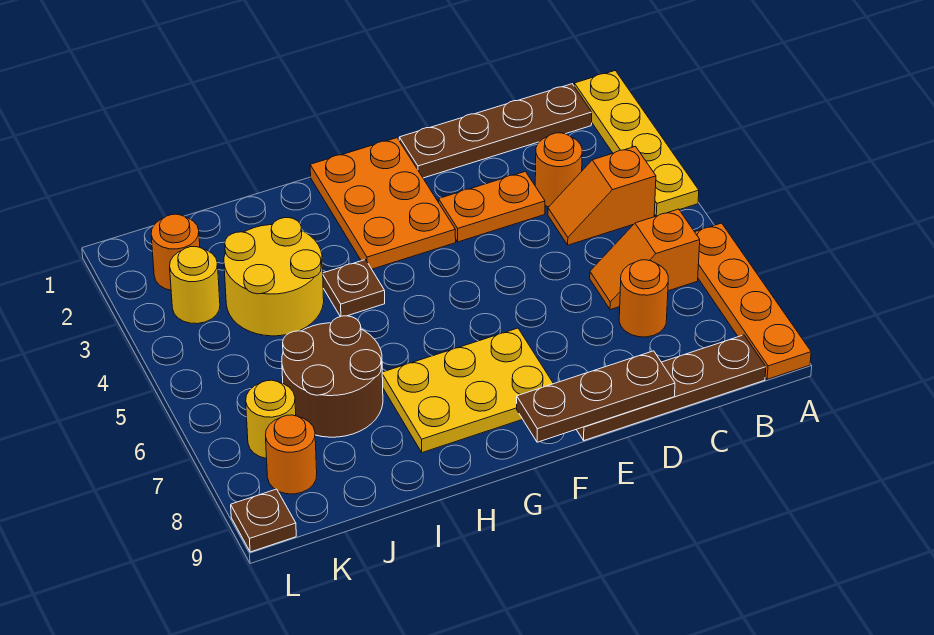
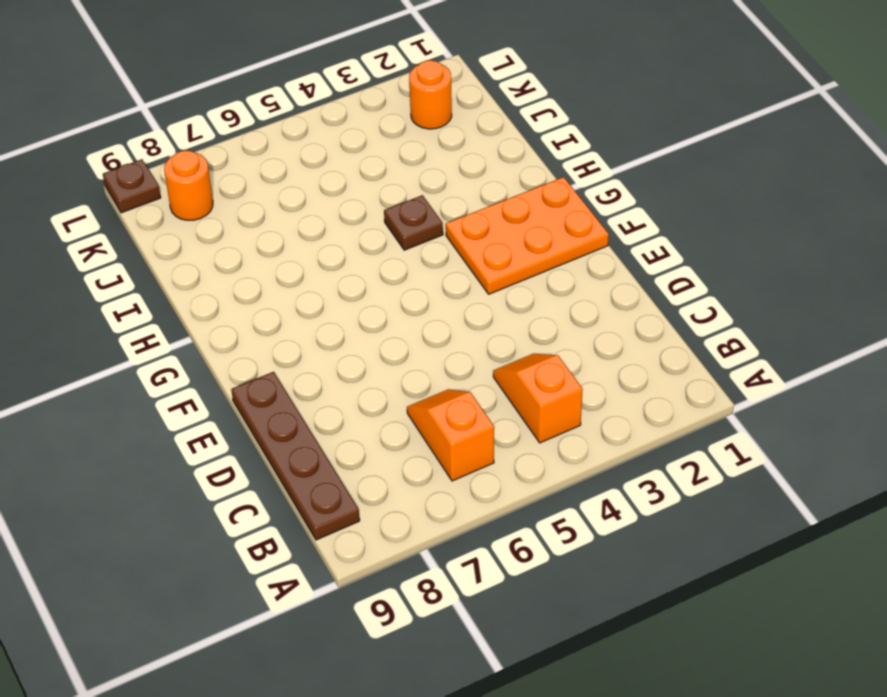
none -> yellow 1x4 plate [574,71,699,216]
none -> orange 1x4 plate [695,223,811,379]
none -> brown 1x4 plate [399,84,592,178]

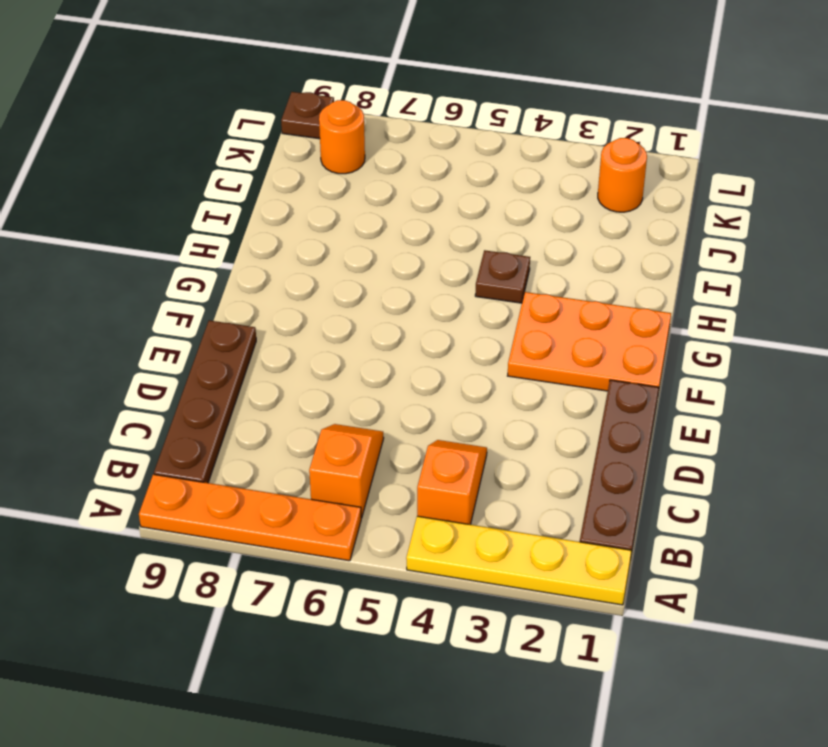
none -> orange 1x1 round brick [535,133,582,207]
none -> orange 1x1 round brick [619,260,668,337]
none -> orange 1x2 plate [439,171,545,242]

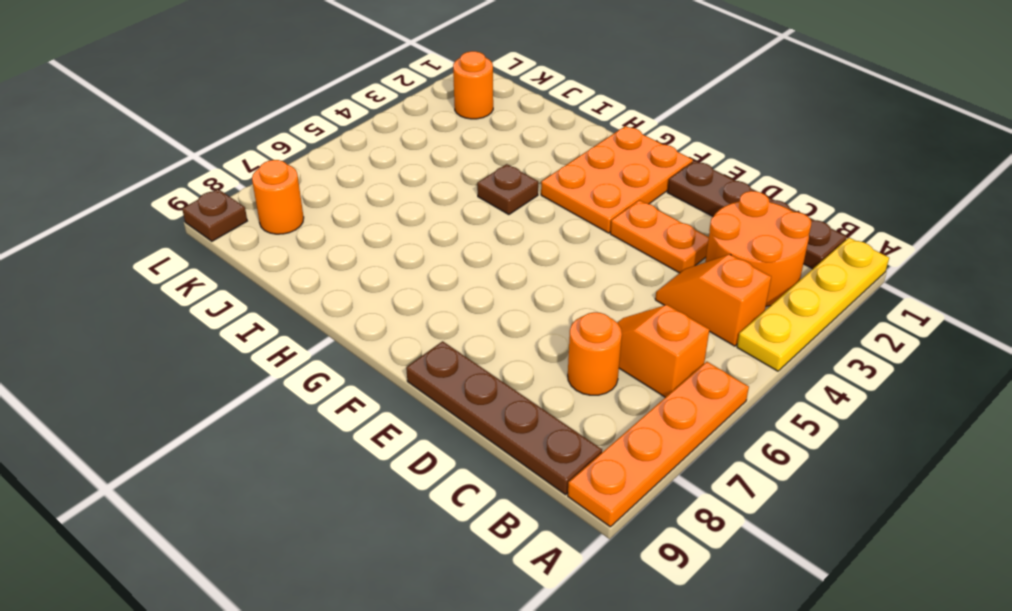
orange 2x2 round brick [705,191,812,306] -> orange 1x1 round brick [535,133,582,207]
none -> yellow 2x3 plate [382,328,553,453]
none -> yellow 2x2 round brick [224,218,324,336]
none -> brown 2x2 round brick [282,316,383,437]

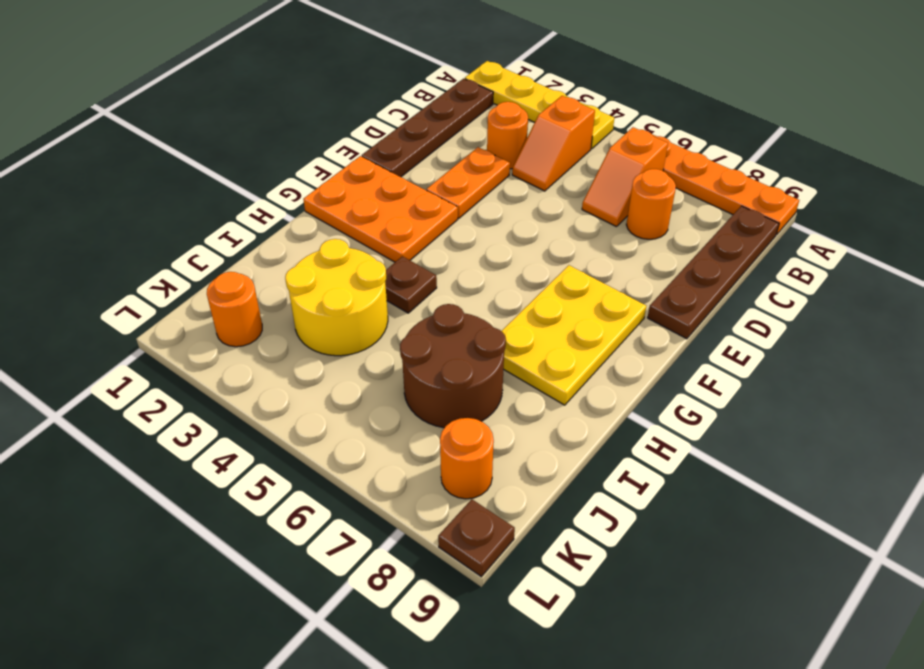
none -> yellow 1x1 round brick [170,247,220,324]
none -> yellow 1x1 round brick [246,380,296,459]
none -> brown 1x3 plate [517,351,675,442]

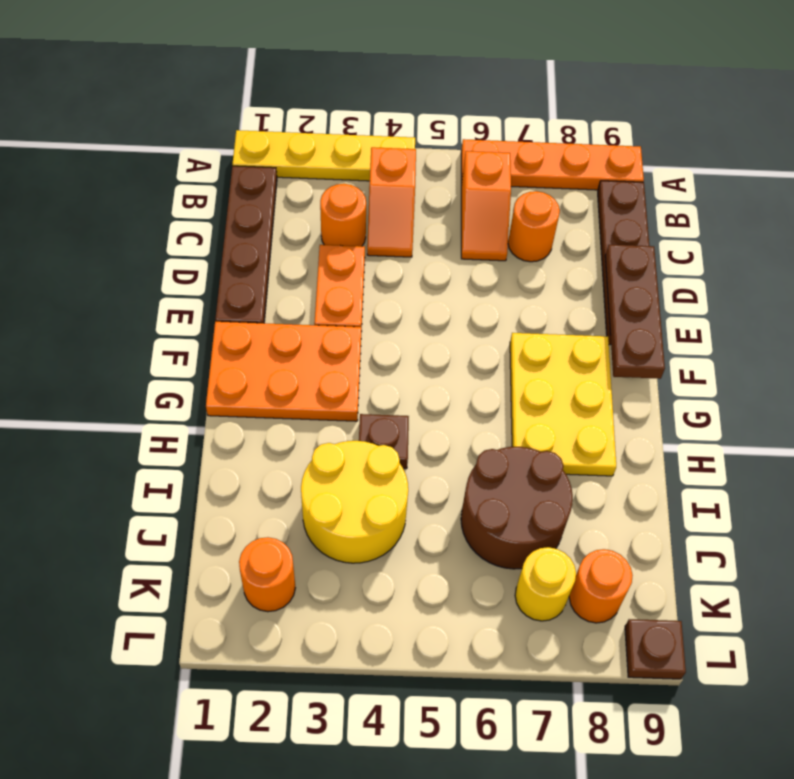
none -> yellow 1x1 round brick [170,247,220,324]

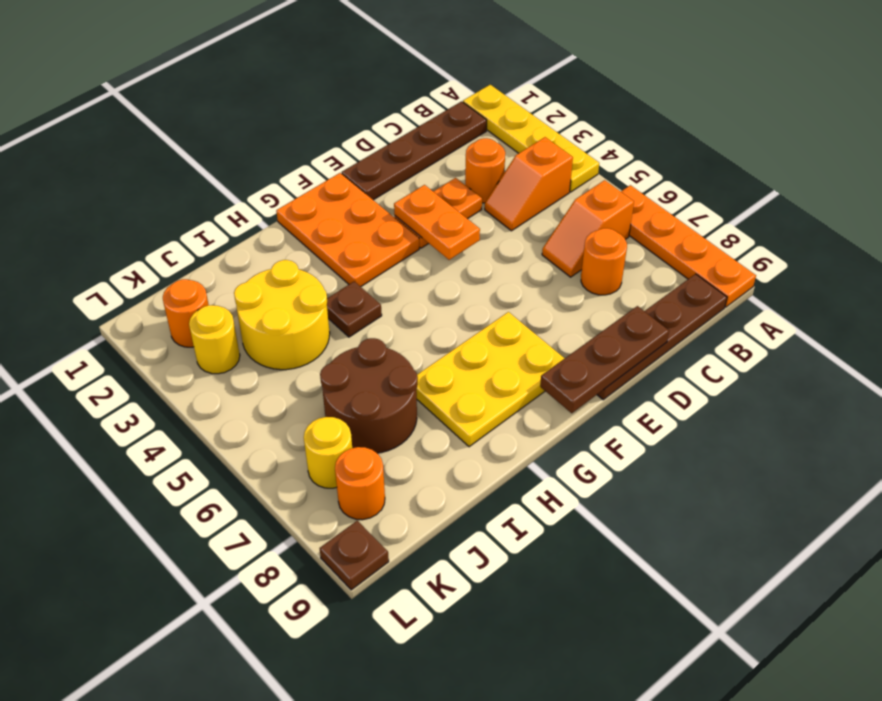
orange 1x2 plate [394,185,480,260] -> none

